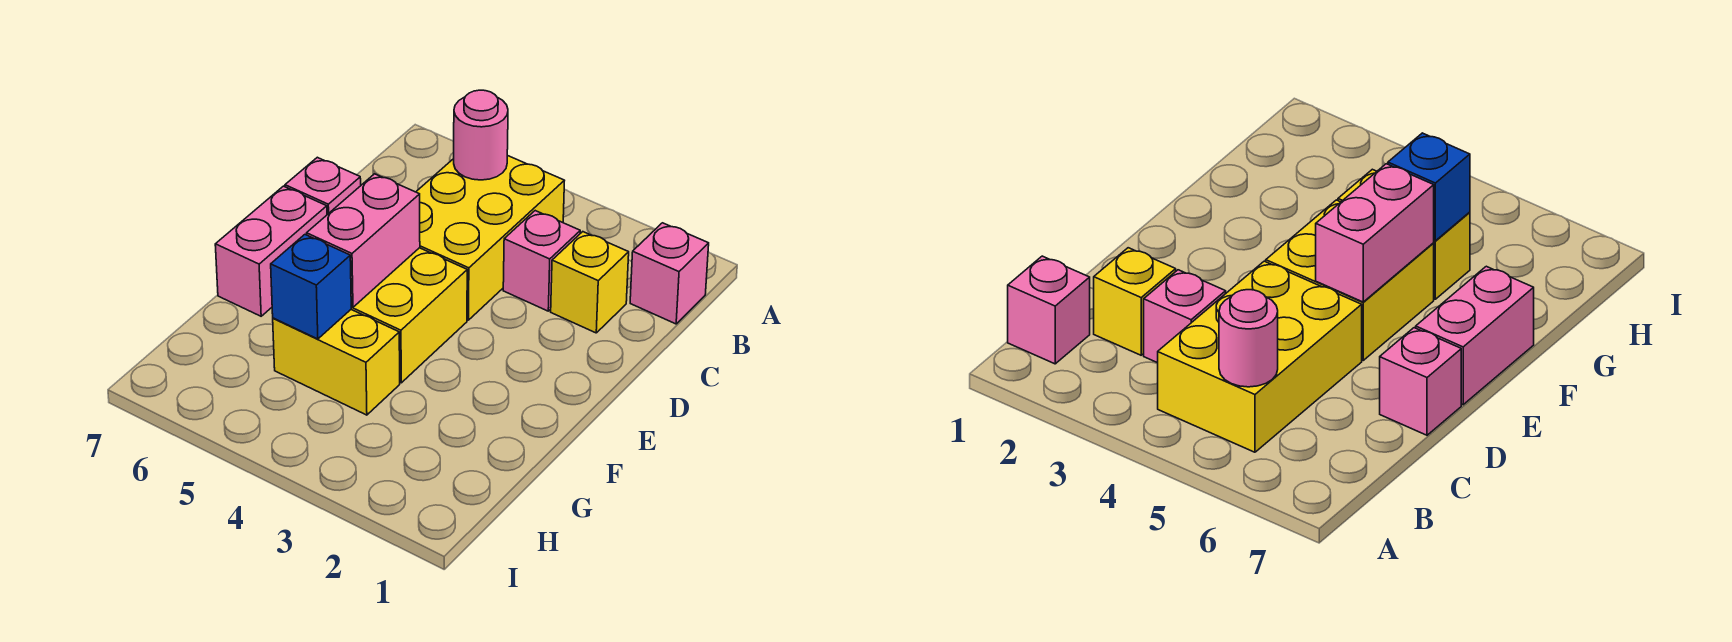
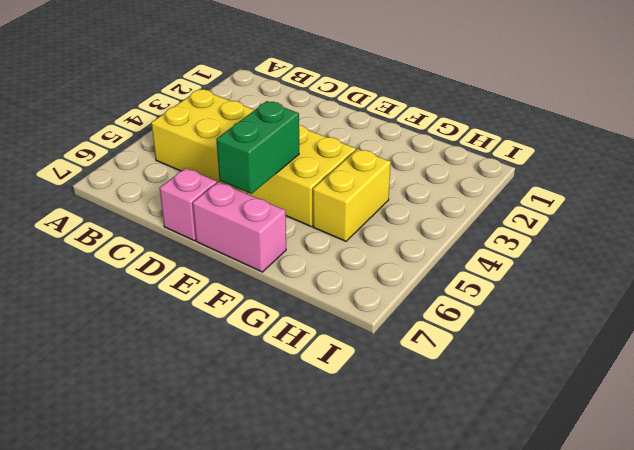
green 1x2 brick [216,101,299,194] -> pink 1x2 brick [307,174,420,307]
none -> pink 1x1 brick [630,223,709,324]
none -> yellow 1x1 brick [551,232,629,333]

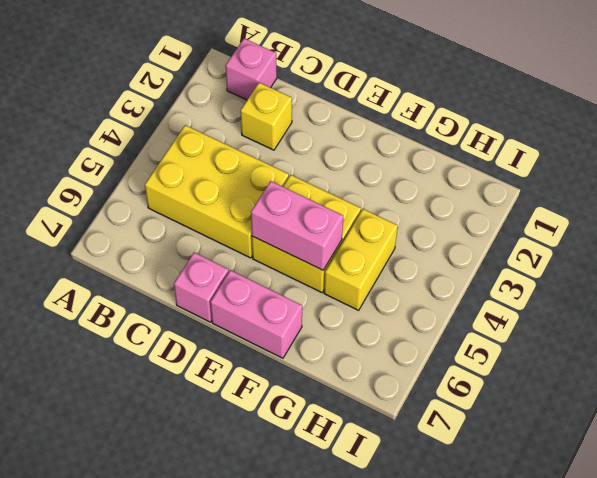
none -> pink 1x1 brick [503,211,580,311]
none -> pink 1x1 round brick [454,90,508,180]

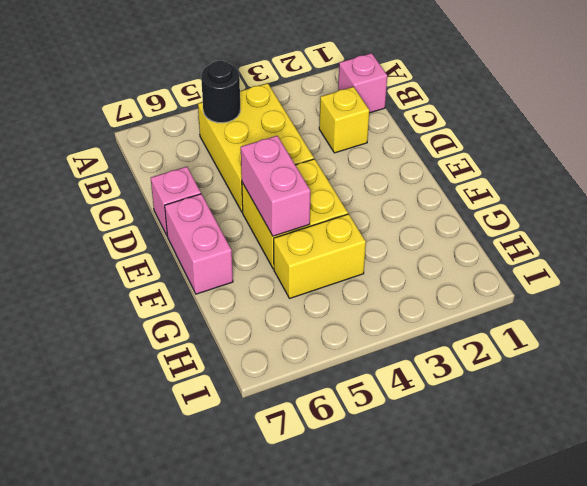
black 1x1 round brick [201,61,240,123] -> pink 1x1 round brick [454,90,508,180]
none -> pink 1x1 brick [503,211,580,311]
none -> blue 1x1 brick [271,235,351,339]

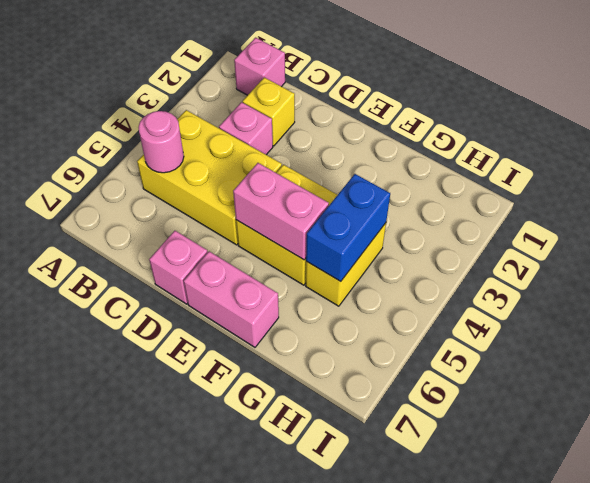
blue 1x2 brick [306,174,390,281] -> blue 1x1 brick [271,235,351,339]

